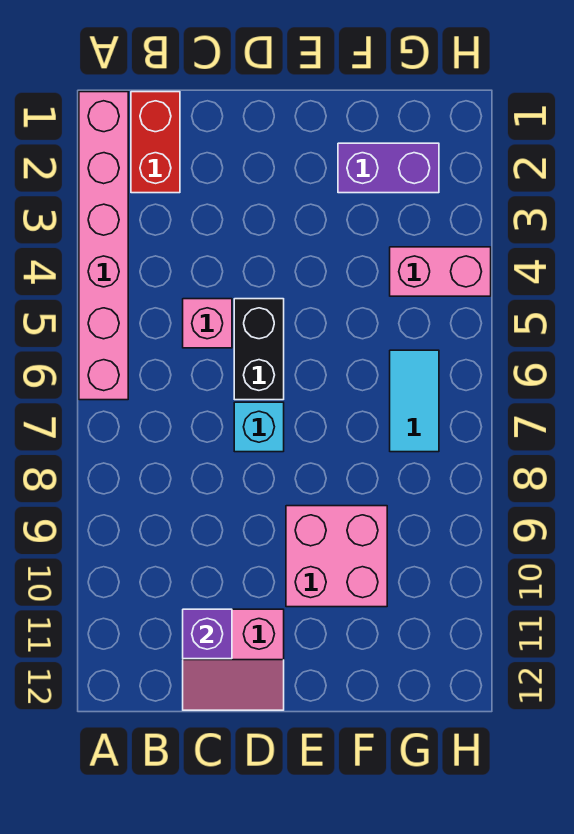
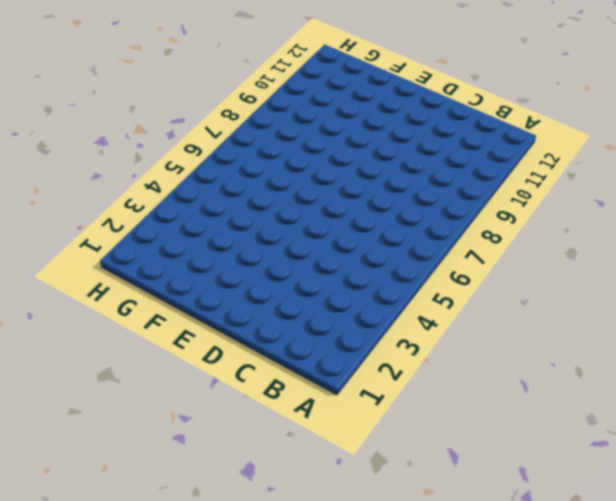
none -> pink 1x6 brick [79,92,128,400]
none -> red 1x2 brick [131,92,180,193]

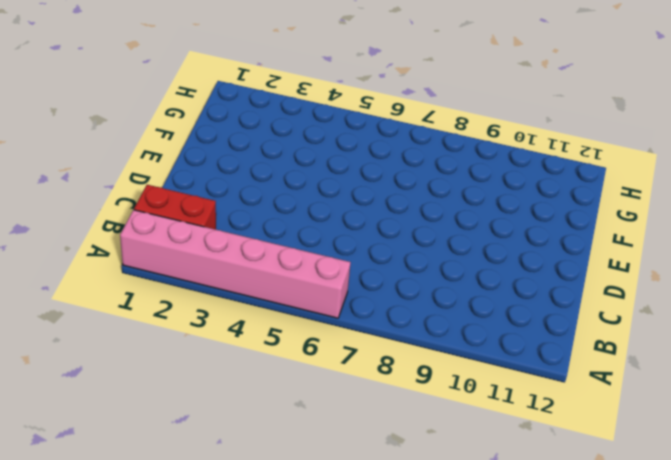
none -> pink 1x1 brick [183,299,232,348]
none -> pink 2x2 slope [183,609,284,710]

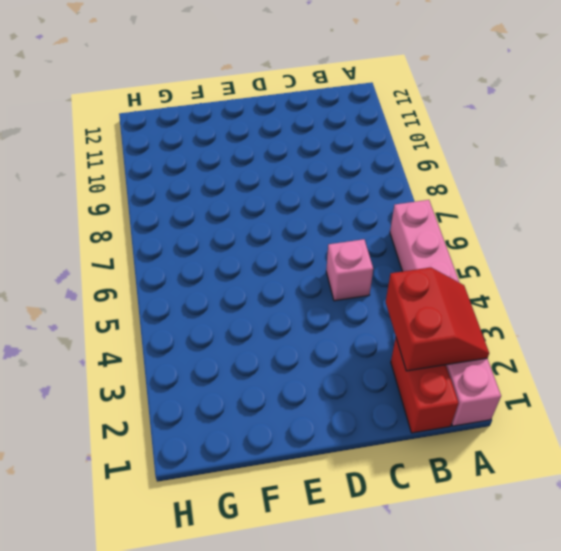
red 2x2 slope [386,267,489,371] -> none
none -> pink 2x2 slope [183,609,284,710]
none -> black 1x2 brick [234,299,284,400]

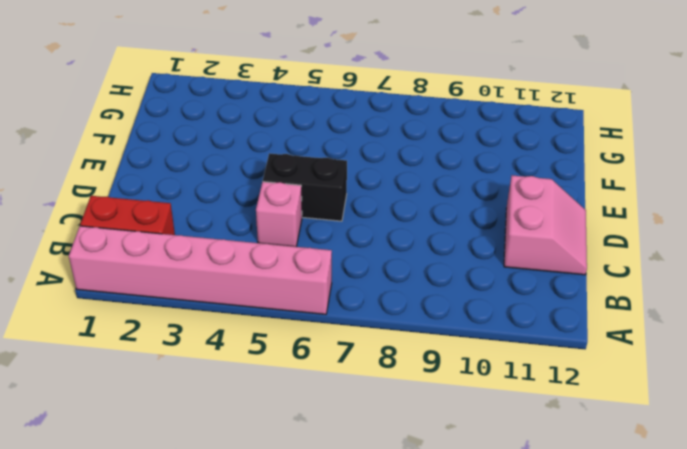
none -> cyan 1x1 brick [234,402,284,452]
none -> pink 2x2 brick [286,506,387,607]

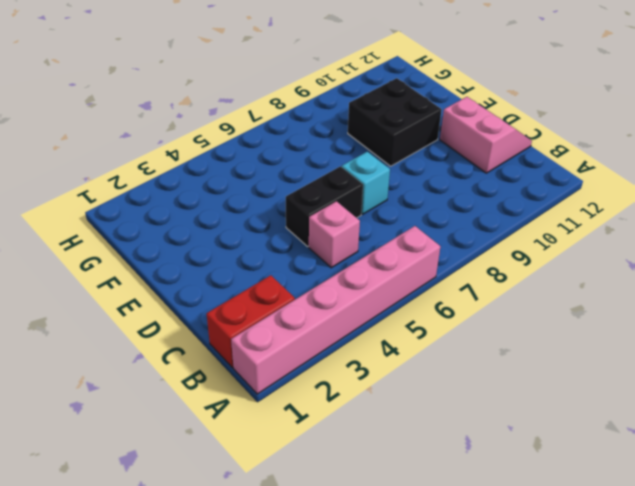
black 2x2 brick [348,78,442,166] -> pink 2x2 brick [286,506,387,607]
none -> purple 1x2 brick [338,143,439,193]
none -> pink 1x2 brick [390,247,491,296]

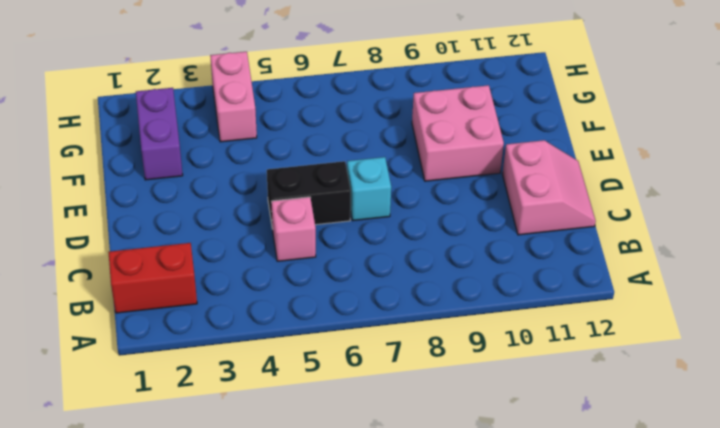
none -> pink 1x6 brick [79,92,128,400]
none -> cyan 1x2 tile [390,350,439,452]

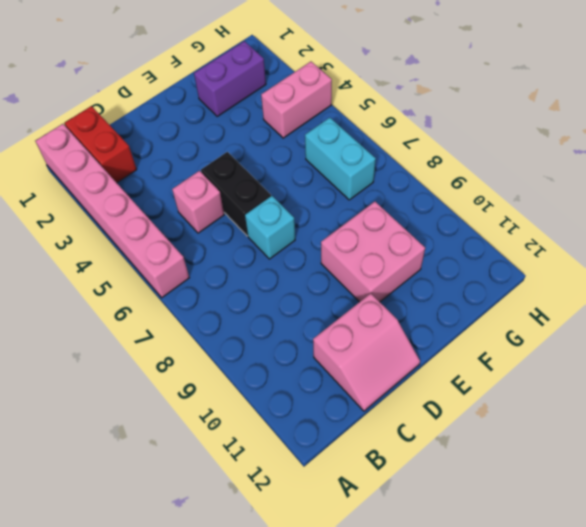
cyan 1x2 brick [305,118,376,200] -> cyan 1x2 tile [390,350,439,452]
none -> purple 1x1 brick [183,609,232,659]

